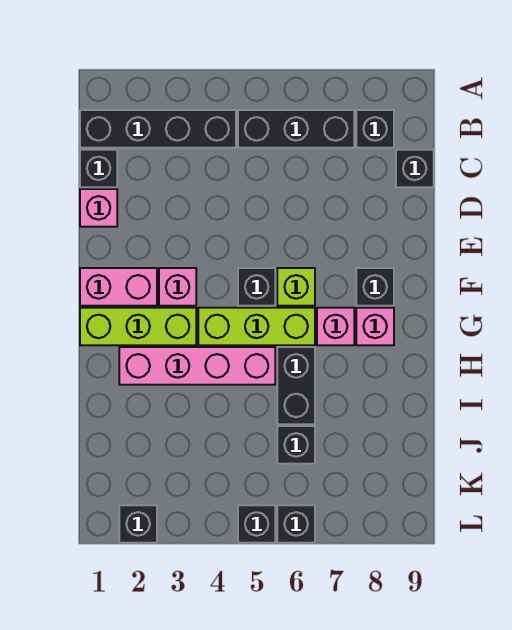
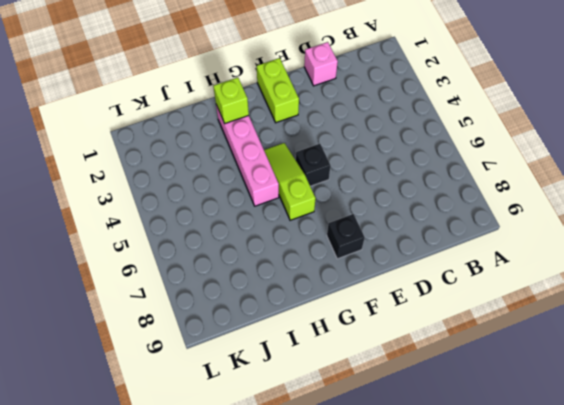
lime 1x2 brick [257,58,299,123] -> pink 1x2 brick [80,268,157,306]
lime 1x3 slope [264,143,316,220] -> lime 1x3 brick [198,308,315,345]
lime 1x1 brick [213,77,249,124] -> lime 1x1 brick moved to [277,268,315,306]
none -> black 1x4 brick [80,110,236,148]
none -> black 1x3 brick [238,110,354,148]
none -> black 1x1 brick [356,110,394,148]

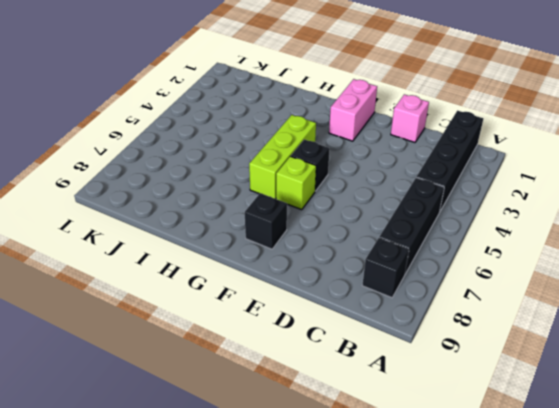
none -> black 1x1 brick [80,150,117,187]
none -> black 1x1 brick [396,150,434,187]
none -> pink 1x1 brick [159,268,196,306]

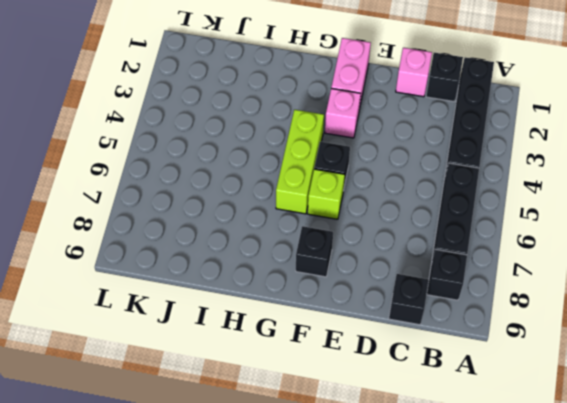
none -> lime 1x3 brick [80,308,196,345]
none -> pink 1x1 brick [317,308,354,345]
none -> pink 1x1 brick [356,308,394,345]

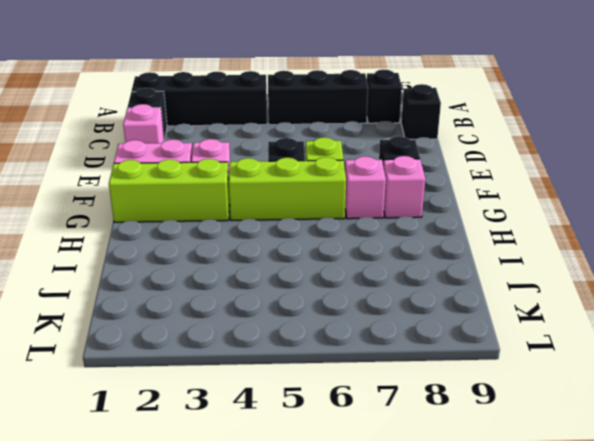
none -> pink 1x4 brick [119,347,275,385]
none -> black 1x2 brick [277,347,315,424]
none -> black 1x1 brick [277,426,315,464]

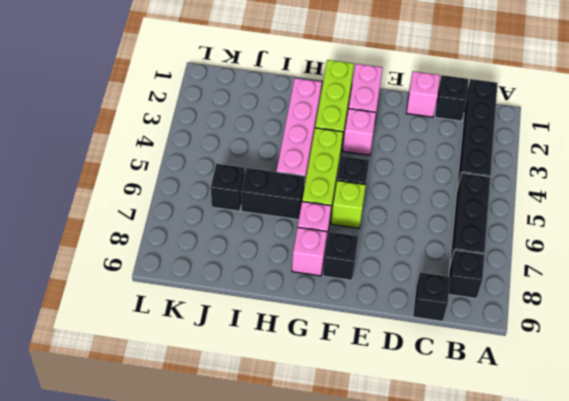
none -> black 1x1 brick [119,505,157,543]
none -> black 1x1 brick [238,505,275,543]
none -> black 1x1 brick [277,505,315,543]

